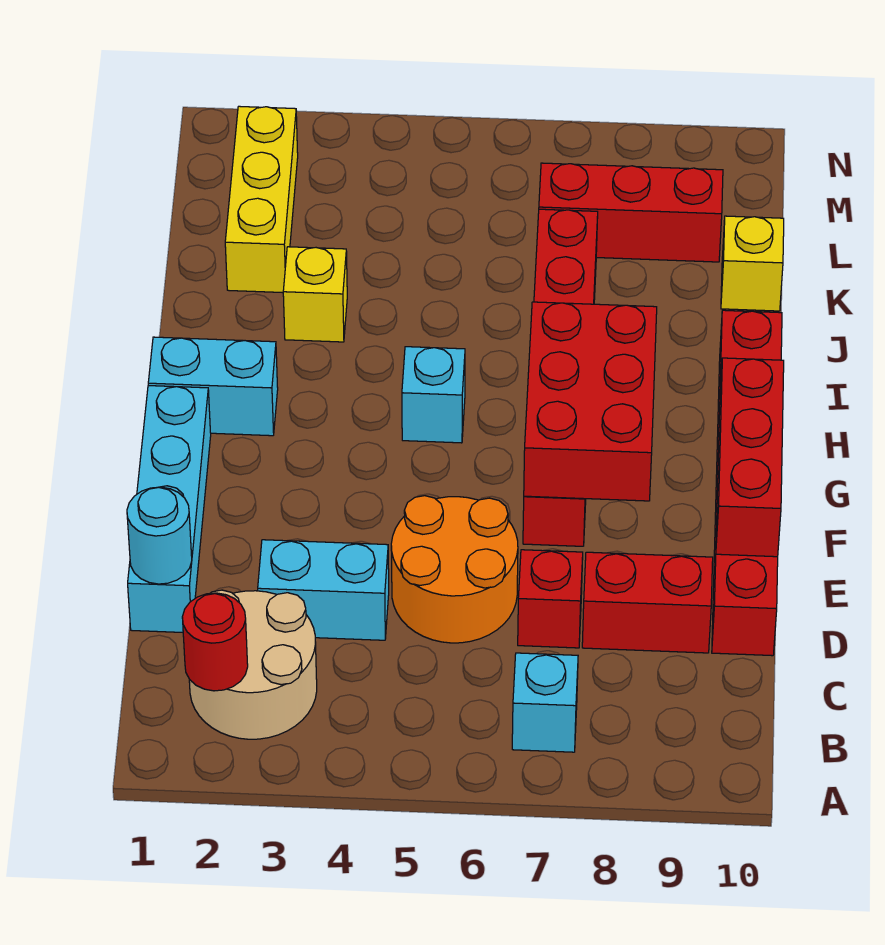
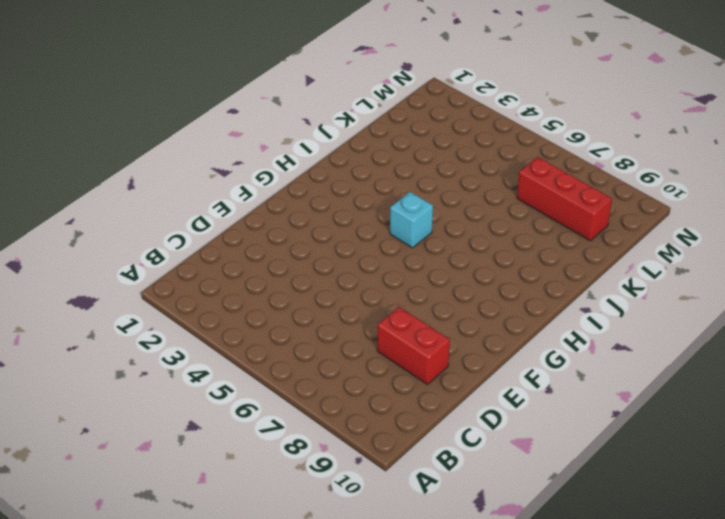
none -> tan 2x2 round brick [189,590,317,739]
none -> cyan 1x1 brick [512,653,578,752]
none -> cyan 1x4 brick [128,386,211,632]

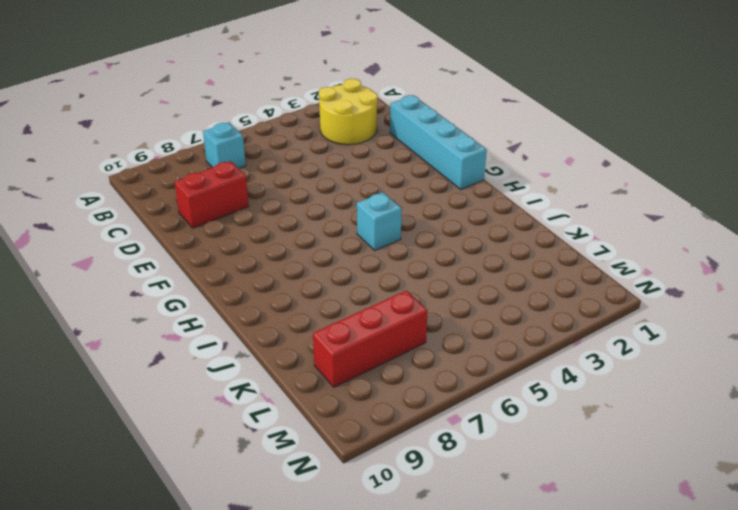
yellow 2x2 round brick [319,79,378,145] -> tan 2x2 round brick [189,590,317,739]
none -> cyan 1x2 brick [258,540,389,640]
none -> orange 2x2 round brick [391,496,518,643]
none -> red 1x1 brick [518,550,583,648]

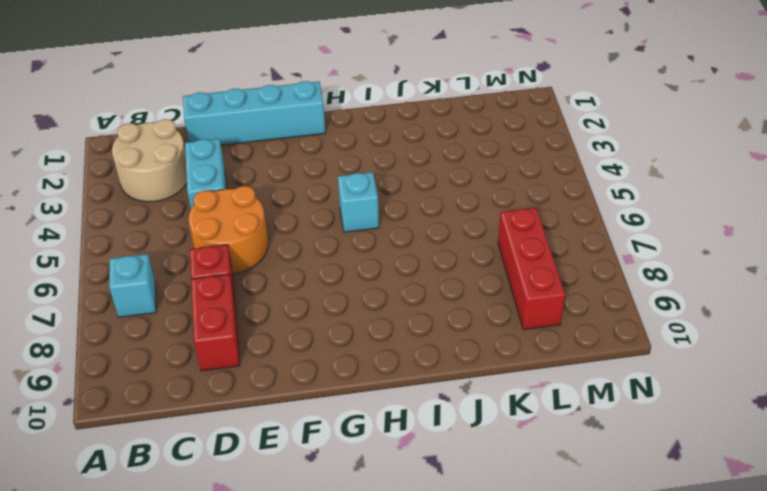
none -> red 1x6 brick [712,310,782,656]
none -> red 1x6 brick [523,209,598,546]
none -> cyan 1x2 brick [148,337,278,436]

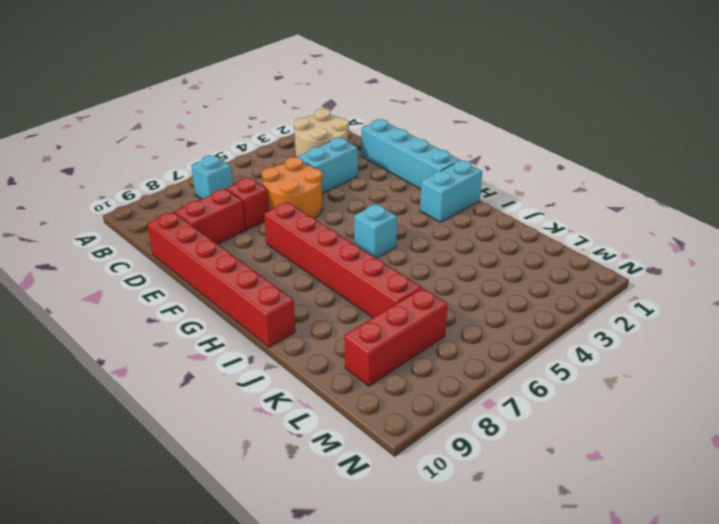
none -> yellow 1x1 brick [283,247,347,342]
none -> yellow 1x3 brick [225,106,298,293]
none -> yellow 1x1 brick [721,216,784,311]

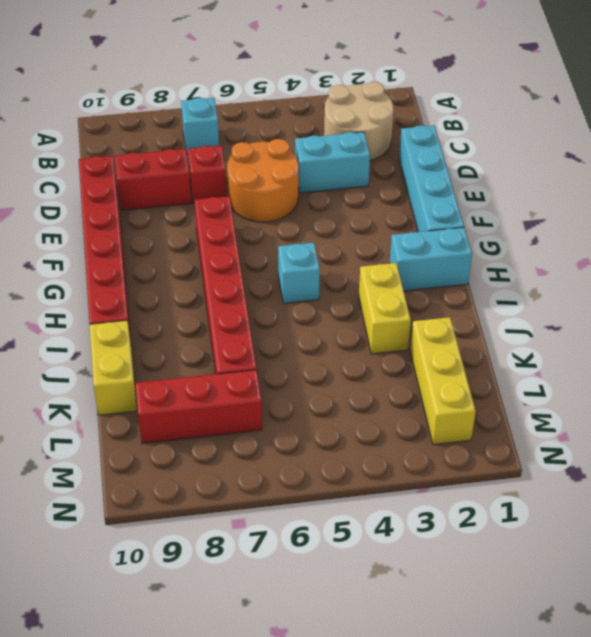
yellow 1x2 brick [359,263,411,354] -> yellow 1x1 brick [283,247,347,342]
yellow 1x2 brick [90,320,137,415] -> yellow 1x1 brick [721,216,784,311]
none -> red 1x1 round brick [182,593,248,691]
none -> cyan 1x1 round brick [127,487,192,584]
none -> red 1x3 brick [716,358,784,557]

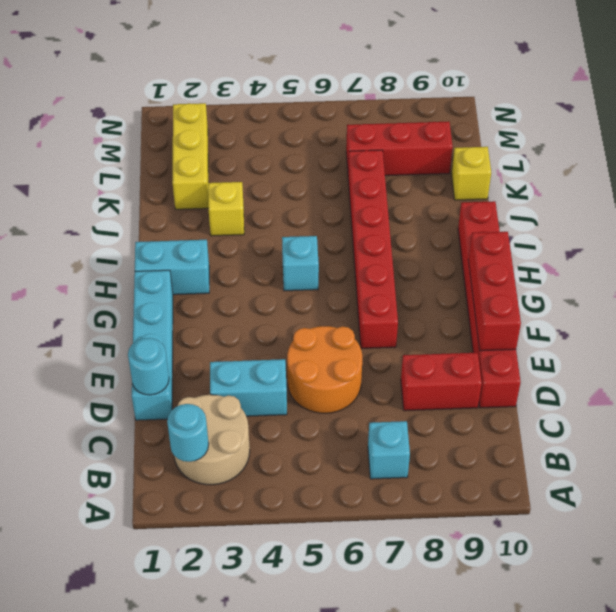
cyan 1x1 round brick [167,404,209,462] -> red 1x1 round brick [182,593,248,691]
none -> red 1x1 brick [518,550,583,648]
none -> red 2x3 brick [524,302,657,501]

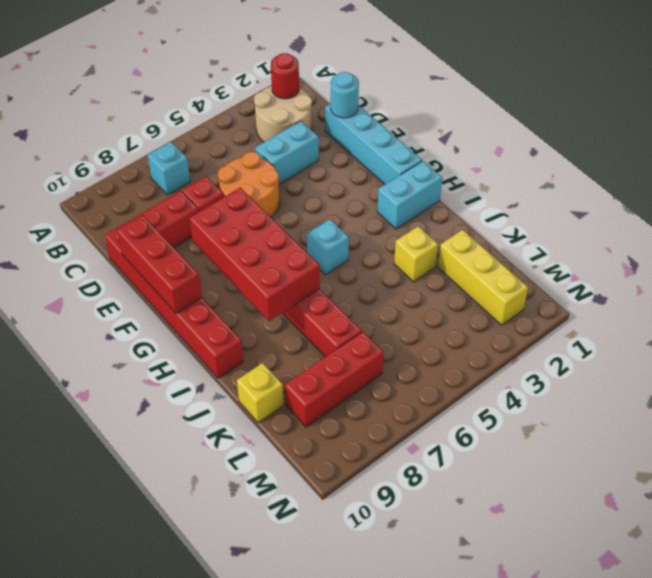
red 2x4 brick [189,188,320,321] -> red 2x3 brick [524,302,657,501]

